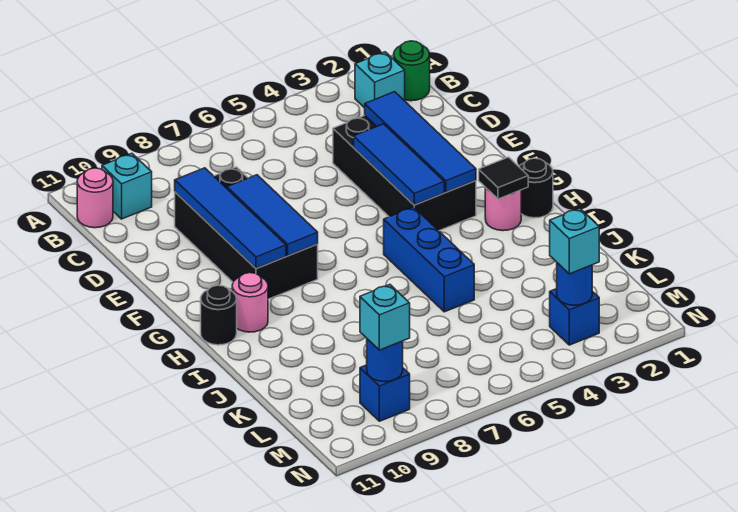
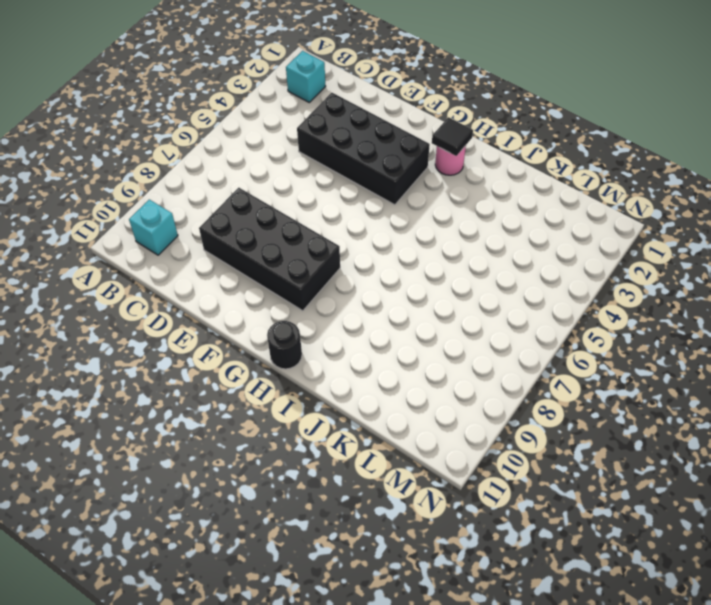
none -> green 1x1 round brick [394,41,430,101]
none -> pink 1x1 round brick [77,168,113,228]
none -> black 1x1 round brick [519,158,553,218]

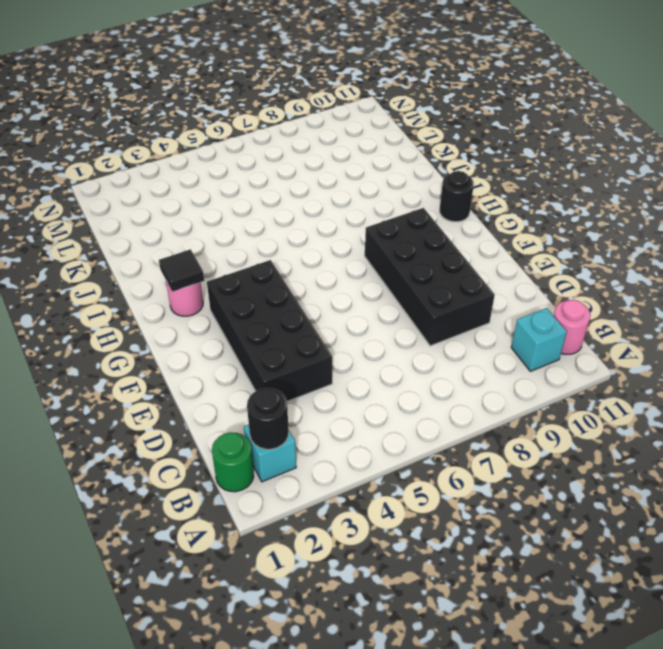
black 1x1 round brick [247,388,289,449] -> black 1x1 round brick moved to [519,158,553,218]
none -> blue 1x3 brick [384,207,474,312]
none -> pink 1x1 round brick [232,273,268,332]
none -> blue 1x1 brick [550,289,599,345]

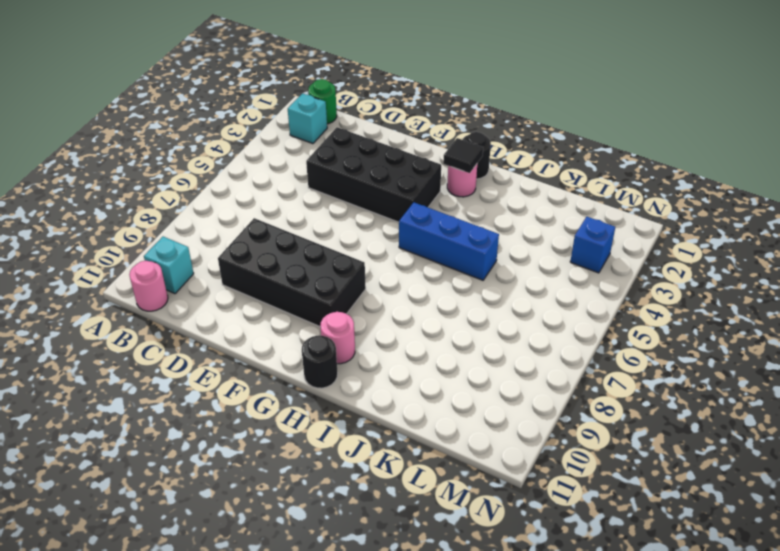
none -> blue 1x1 brick [360,365,410,421]
none -> blue 1x4 tile [365,92,476,192]
none -> blue 1x4 tile [175,168,286,269]

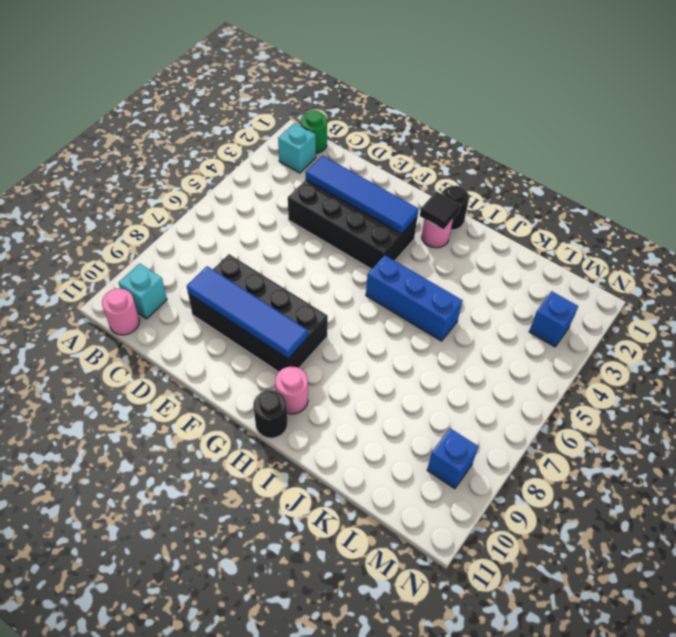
none -> blue 1x3 tile [354,124,444,205]
none -> blue 1x3 tile [227,175,318,256]
none -> blue 1x1 round brick [557,263,592,305]

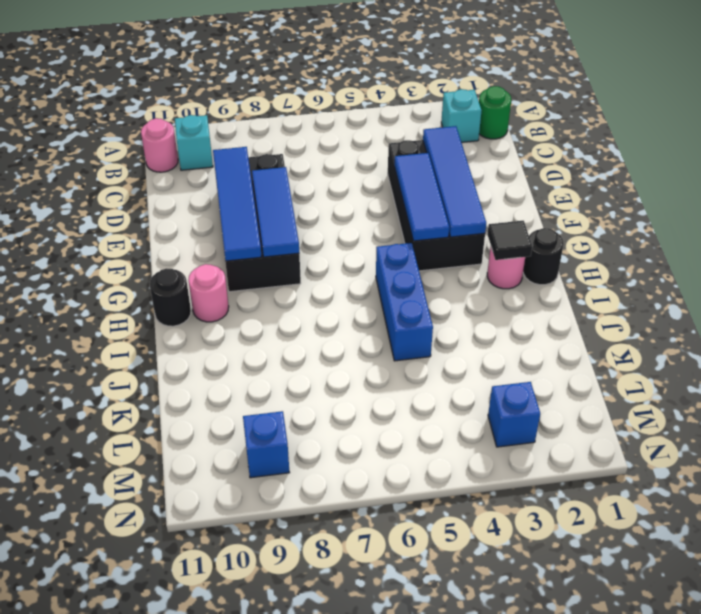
none -> blue 1x1 round brick [557,263,592,305]
none -> blue 1x1 round brick [367,339,403,382]
none -> cyan 1x1 brick [550,208,599,274]

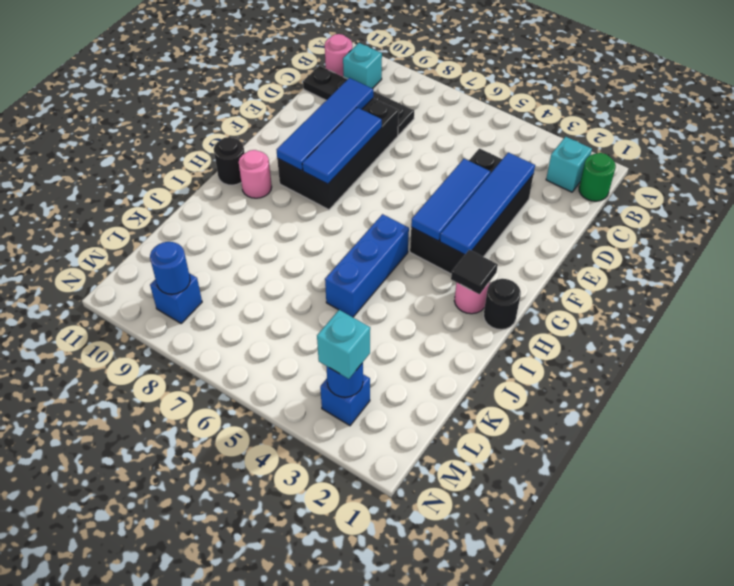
black 1x4 plate [303,66,414,135] -> none
none -> cyan 1x1 brick [360,285,410,350]

